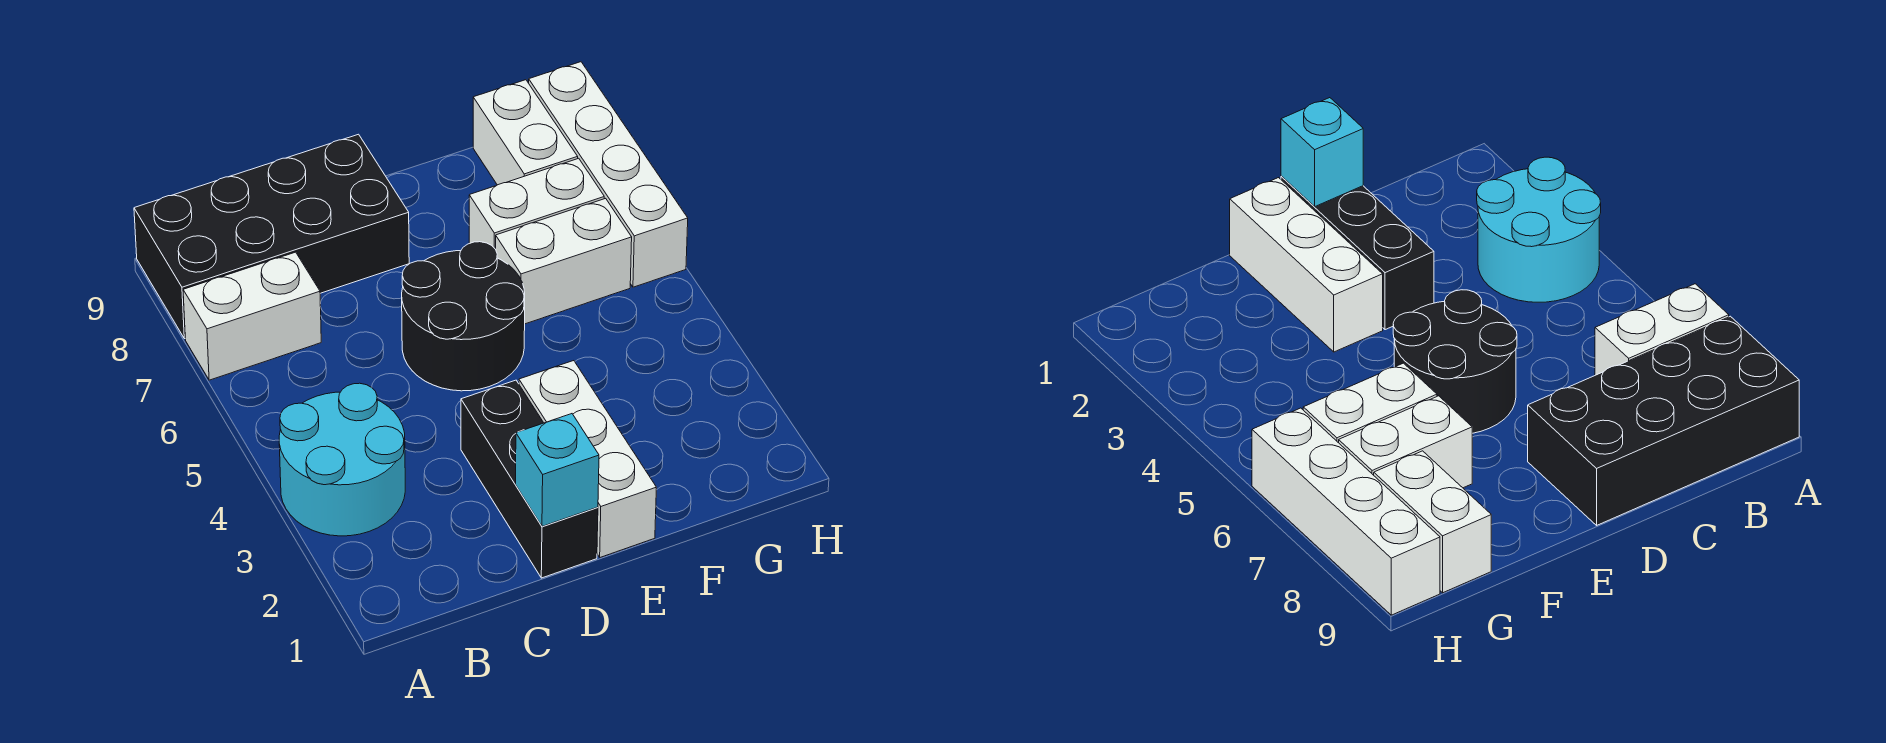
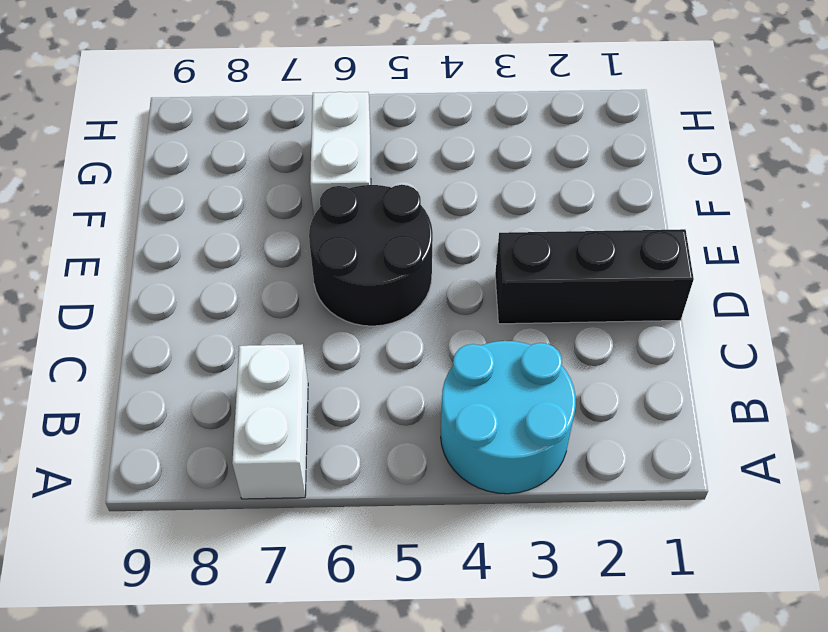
none -> black 2x4 brick [134,134,409,339]
none -> white 1x3 brick [519,361,656,557]

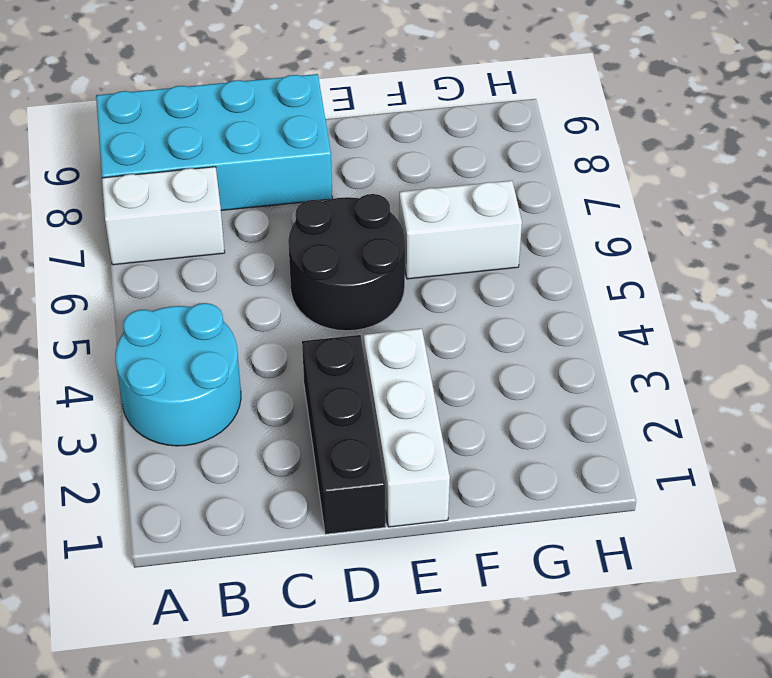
cyan 2x4 brick [96,74,332,210] -> black 2x4 brick [134,134,409,339]
none -> white 1x2 brick [469,158,604,249]
none -> white 1x2 brick [473,80,578,185]

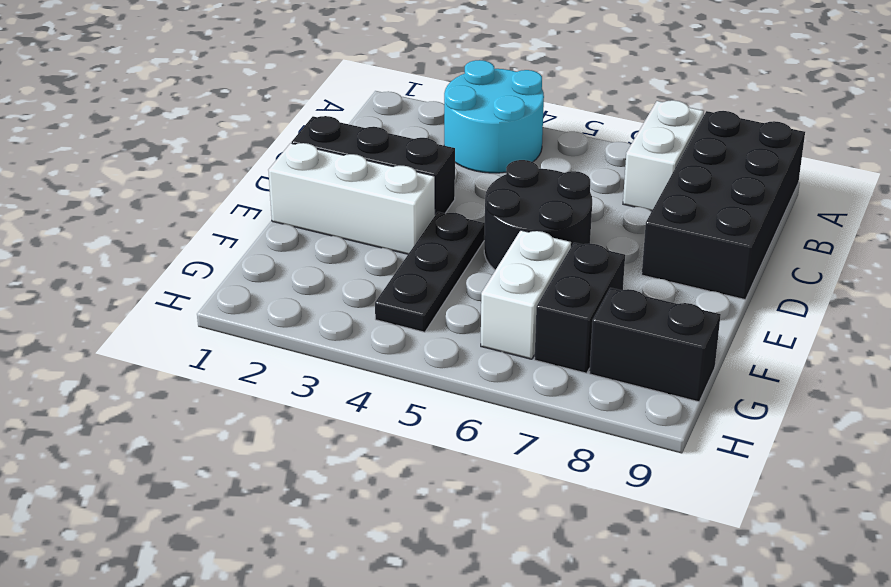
black 1x3 plate [375,212,485,332] -> none
black 1x2 brick [535,243,625,373] -> white 1x2 brick [469,158,604,249]
black 1x2 brick [589,288,721,402] -> white 1x2 brick [473,80,578,185]
none -> white 1x4 brick [529,62,688,287]
none -> cyan 1x1 brick [516,414,599,526]

